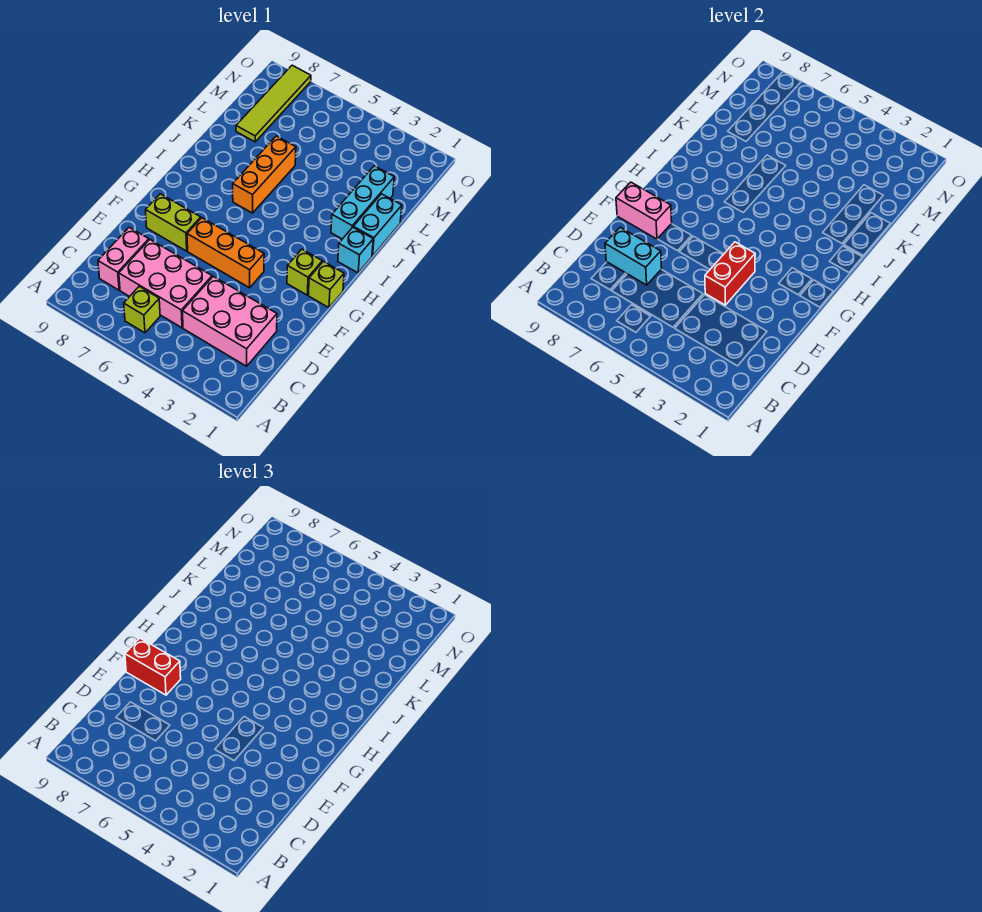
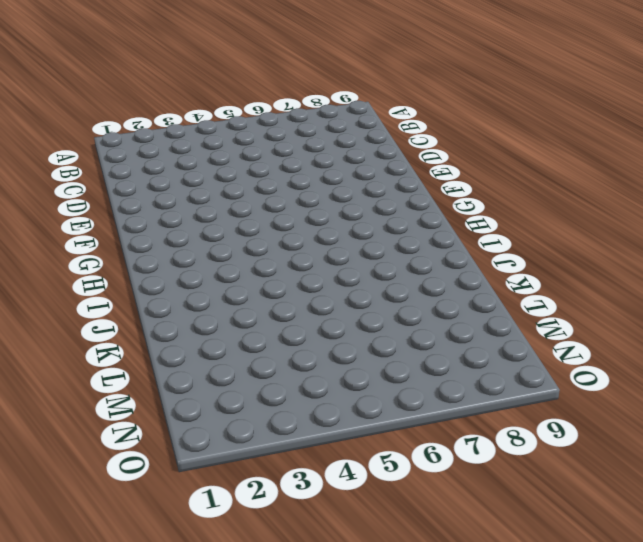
none -> lime 1x1 brick [124,287,160,333]
none -> pink 2x3 brick [182,276,277,366]
none -> pink 2x3 brick [119,240,212,328]

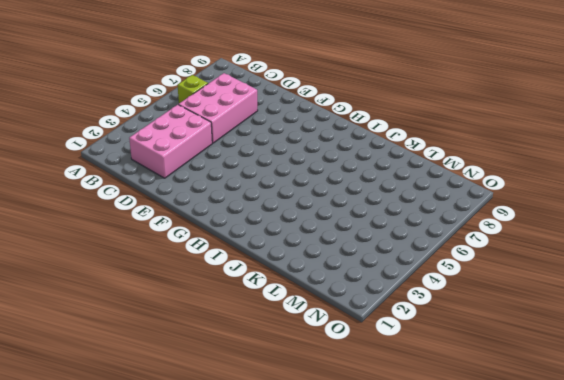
none -> pink 1x2 brick [98,227,149,290]
none -> orange 1x3 brick [187,218,264,288]
none -> lime 1x2 brick [146,194,201,251]

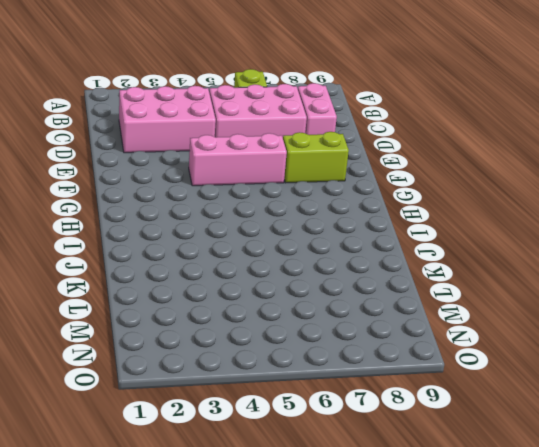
pink 1x3 brick [189,133,287,186] -> orange 1x3 brick [187,218,264,288]
none -> lime 1x1 brick [308,262,344,308]
none -> lime 1x1 brick [287,249,322,295]
none -> cyan 1x1 brick [338,227,373,273]

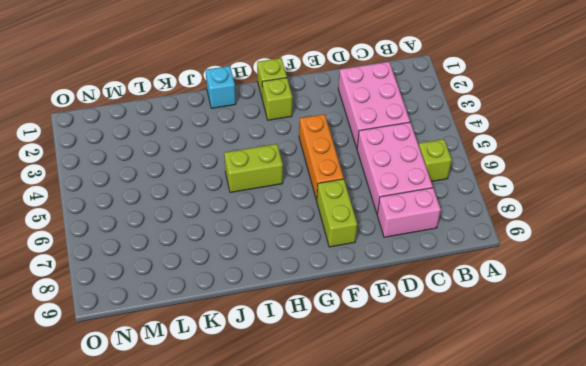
lime 1x2 brick [224,144,283,192] -> none
none -> orange 1x3 brick [233,136,296,213]
none -> cyan 1x2 brick [353,194,402,256]
none -> cyan 1x3 brick [331,166,394,239]

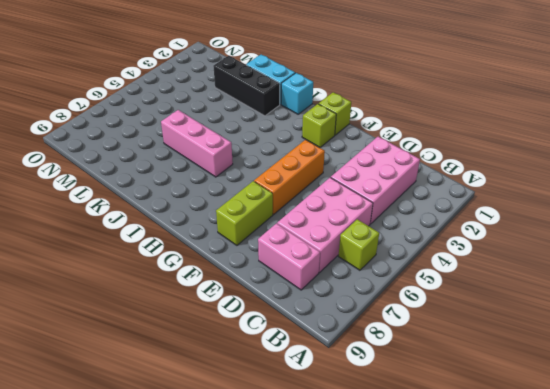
pink 1x3 brick [161,110,233,177] -> orange 1x3 brick [233,136,296,213]
black 1x3 brick [213,56,280,116] -> cyan 1x3 brick [331,166,394,239]
none -> lime 1x4 tile [236,65,311,142]
none -> cyan 1x2 brick [605,227,662,285]
none -> red 1x2 brick [705,242,755,305]

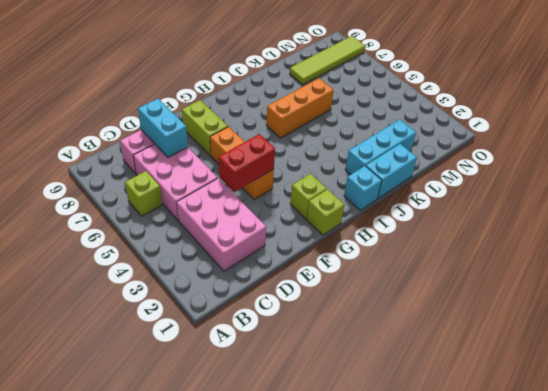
none -> pink 1x2 brick [616,182,672,239]
none -> red 1x2 brick [125,638,181,695]

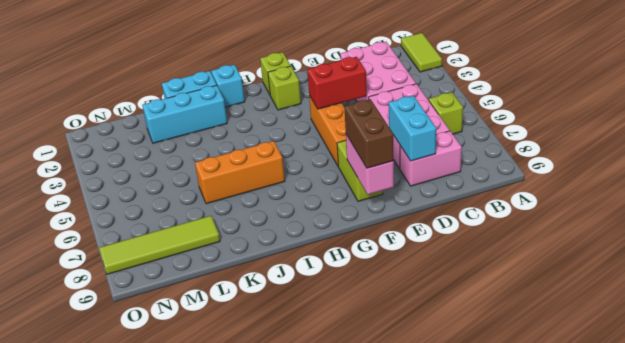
lime 1x2 tile [401,33,442,72] -> none
brown 1x2 brick [344,99,393,168] -> red 1x2 brick [125,638,181,695]

